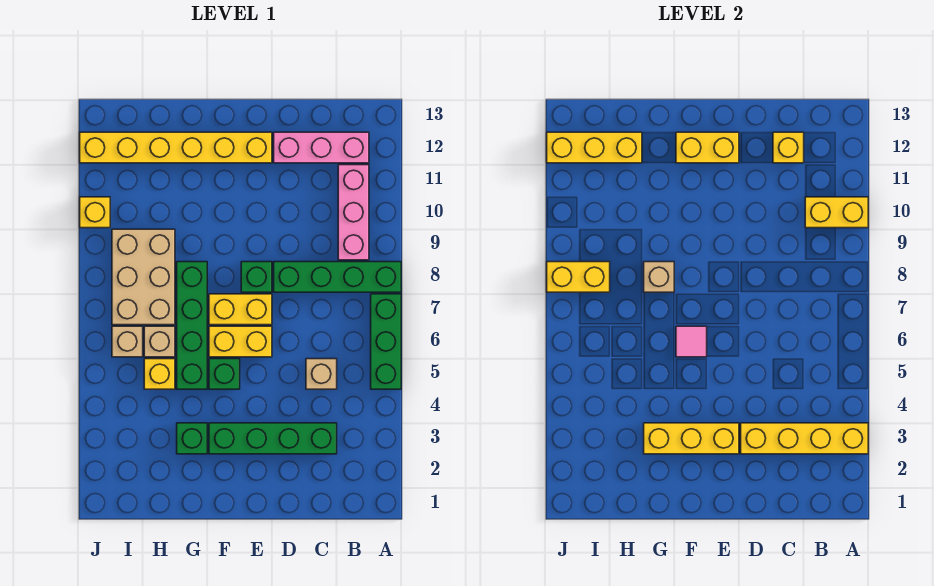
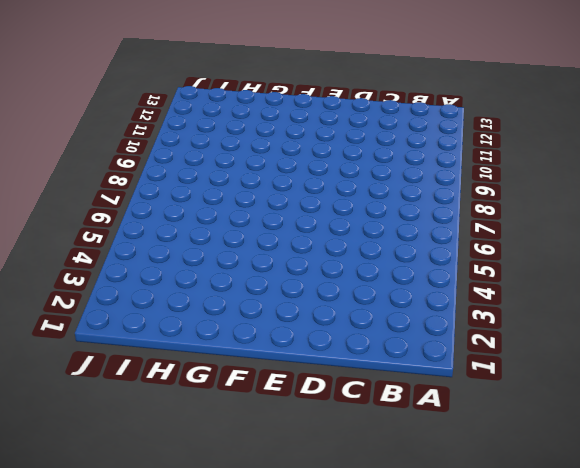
none -> green 1x3 brick [371,294,401,389]
none -> green 1x4 brick [274,262,401,292]
none -> pink 1x3 brick [338,165,369,260]

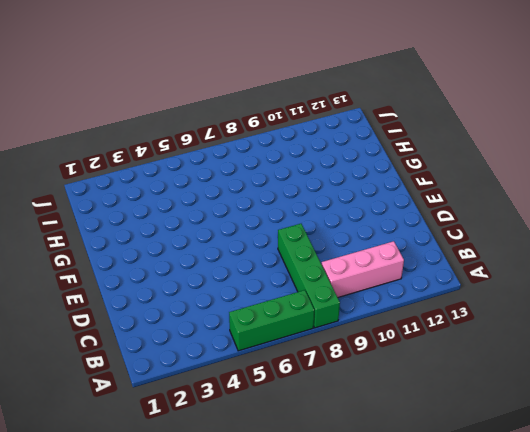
none -> pink 1x3 brick [274,132,369,163]
none -> green 1x4 brick [209,423,337,454]
none -> tan 1x1 brick [306,359,337,389]

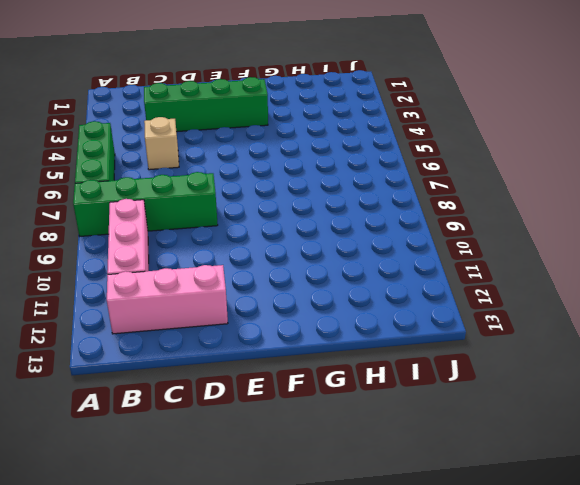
none -> yellow 1x2 brick [209,326,272,357]
none -> yellow 1x2 brick [209,294,272,325]
none -> green 1x1 brick [241,262,272,292]

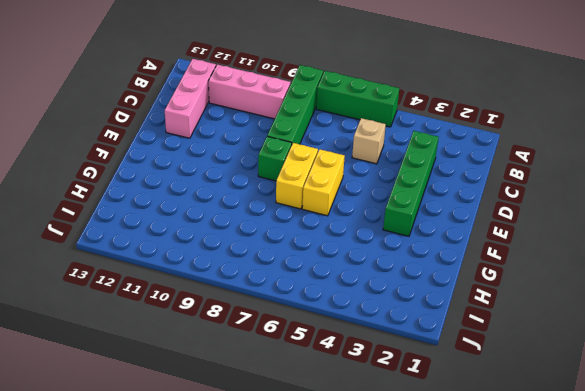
none -> yellow 1x6 brick [80,132,272,163]
none -> green 1x1 brick [209,359,240,389]
none -> green 1x1 brick [177,423,207,454]

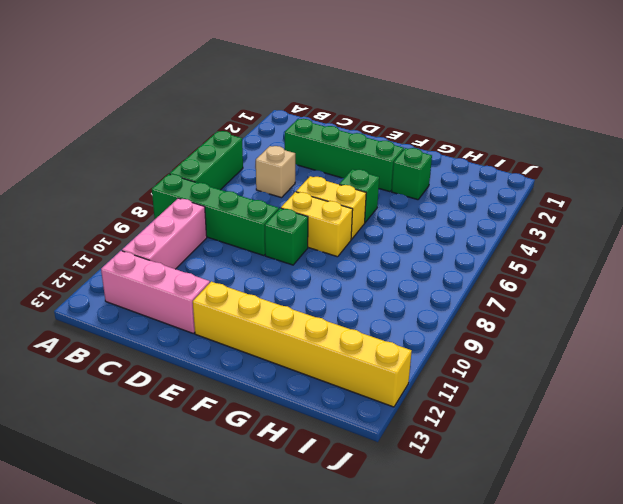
none -> green 1x4 brick [177,262,207,389]
none -> yellow 1x1 brick [144,359,175,389]
none -> tan 1x1 brick [144,326,175,357]

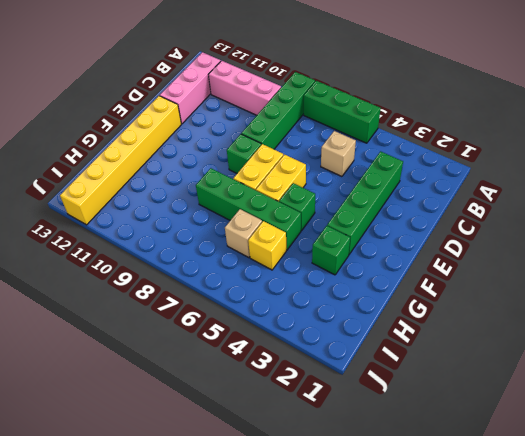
none -> tan 2x3 brick [112,229,175,325]
none -> tan 1x1 brick [112,326,143,357]
none -> yellow 1x1 brick [80,197,110,228]

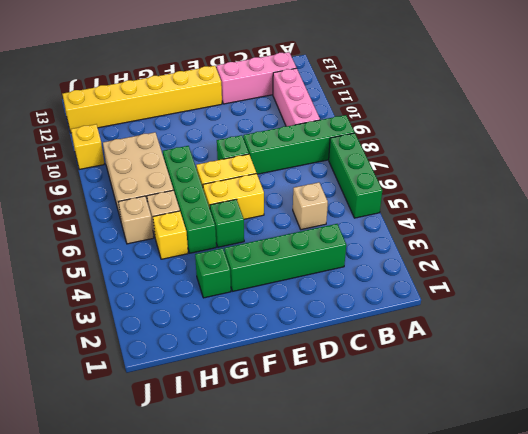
none -> yellow 1x4 brick [741,423,868,454]
none -> yellow 1x2 brick [805,197,868,228]
none -> yellow 1x1 brick [773,132,804,163]

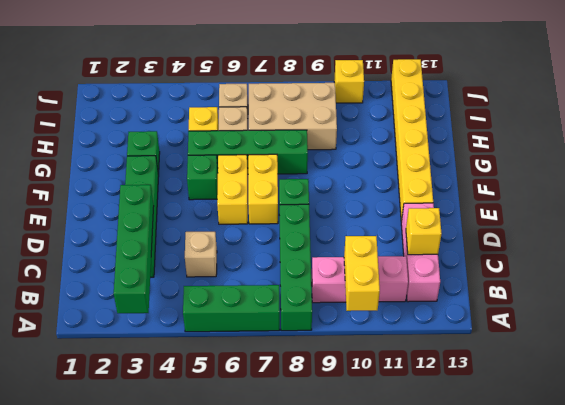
green 1x4 brick [114,185,154,313] -> yellow 1x4 brick [741,423,868,454]
none -> yellow 1x3 brick [644,423,739,454]
none -> yellow 1x2 brick [676,132,739,163]
none -> pink 1x1 tile [676,326,707,357]

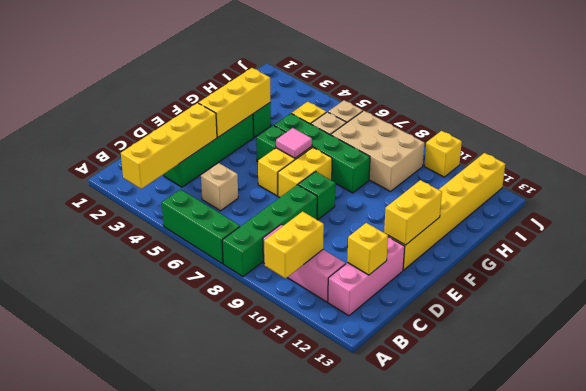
none -> tan 1x1 brick [644,262,674,292]
none -> yellow 1x3 brick [547,132,642,163]
none -> yellow 1x2 brick [547,262,610,292]

